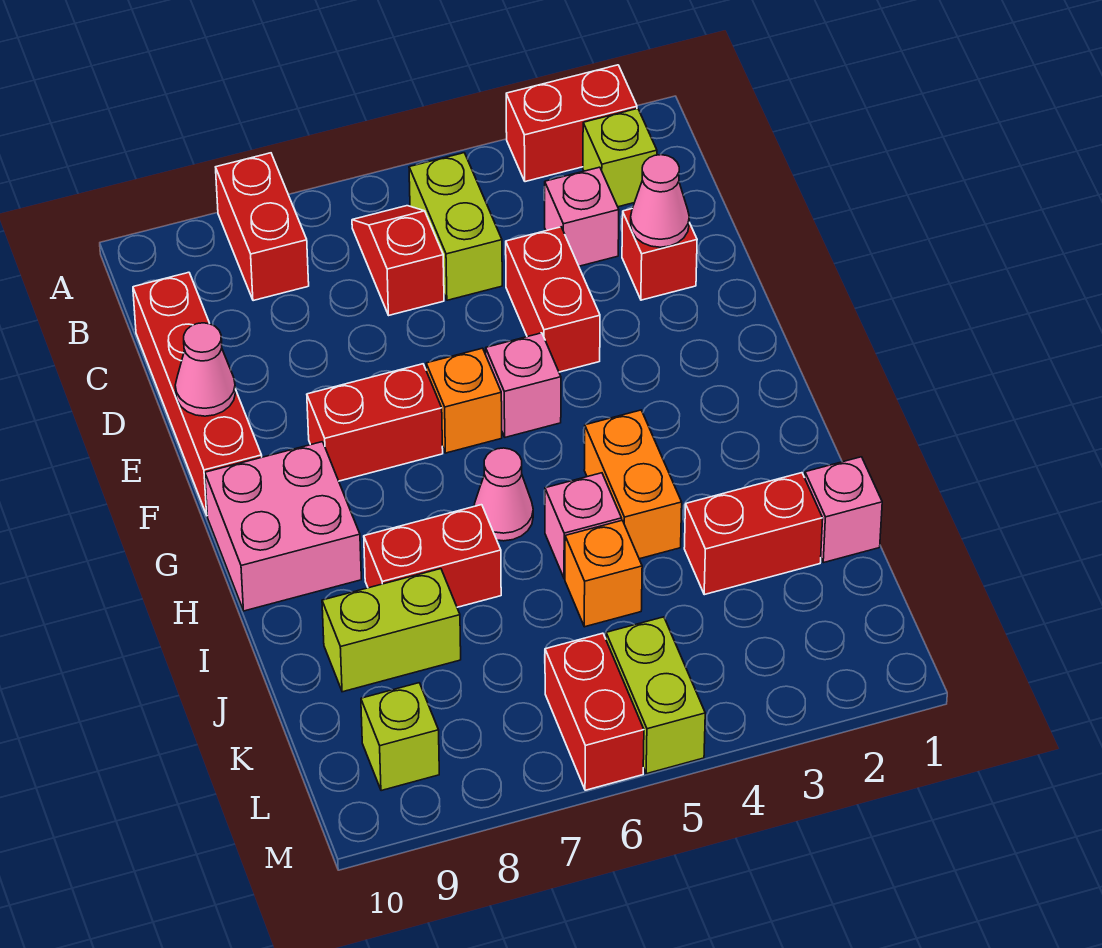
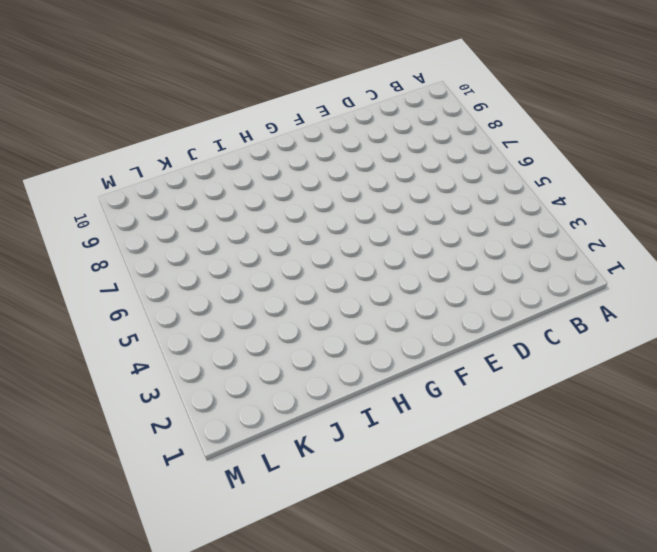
none -> red 1x2 brick [506,65,637,182]
none -> red 1x2 brick [216,153,309,301]
none -> lime 1x1 brick [583,109,657,207]

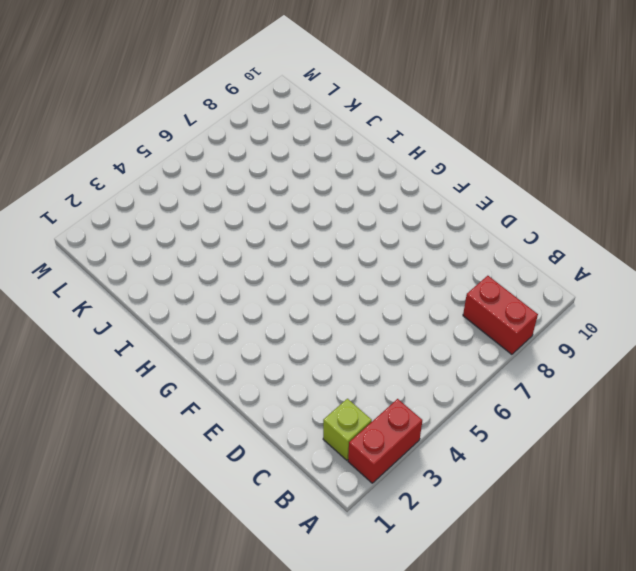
none -> lime 1x2 brick [409,153,502,300]
none -> red 1x2 slope [352,206,444,315]
none -> pink 1x1 brick [545,167,619,266]

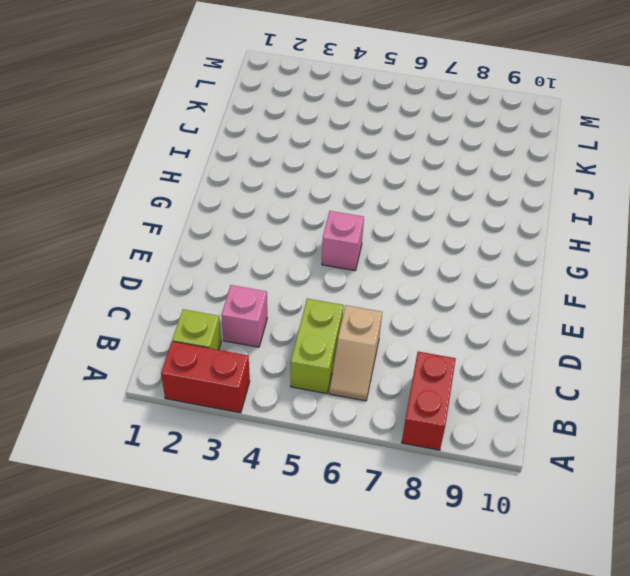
tan 1x2 slope [329,305,382,401] -> red 1x2 slope [352,206,444,315]
none -> red 1x4 brick [133,272,262,515]
none -> red 1x1 brick [622,209,697,300]
none -> red 1x2 brick [505,227,600,372]

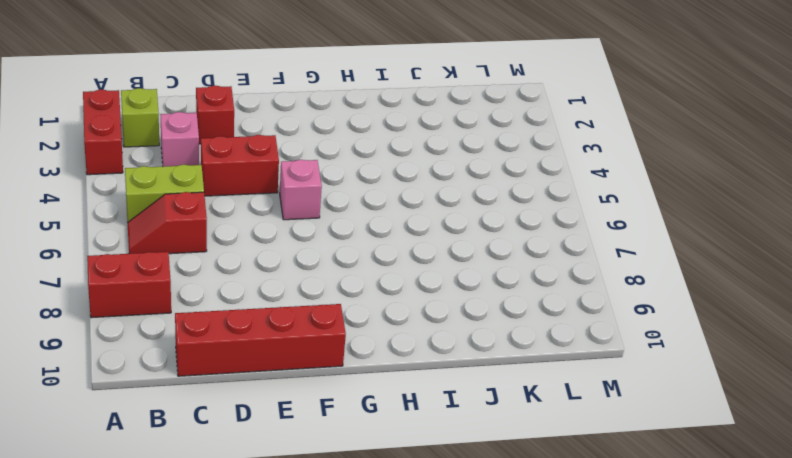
none -> orange 1x1 brick [426,348,502,453]
none -> red 1x2 brick [307,364,443,481]
none -> pink 2x2 brick [205,442,361,611]

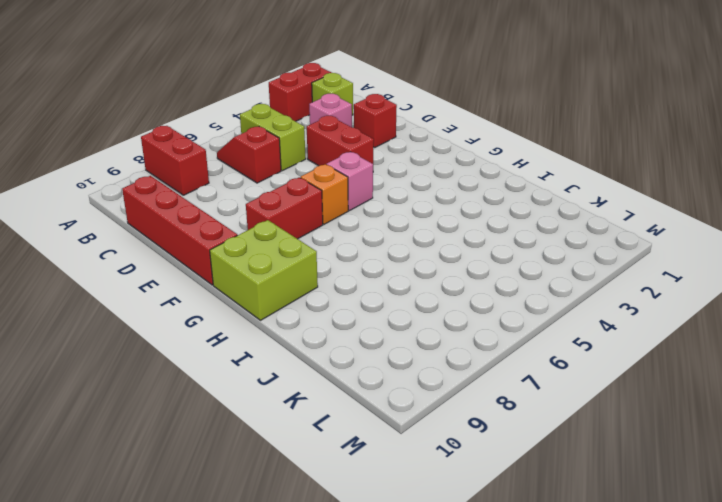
lime 2x2 brick [210,220,318,320] -> pink 2x2 brick [205,442,361,611]
none -> orange 1x2 brick [584,410,682,559]
none -> pink 1x1 cone [474,448,533,541]
none -> pink 1x1 brick [545,473,622,579]

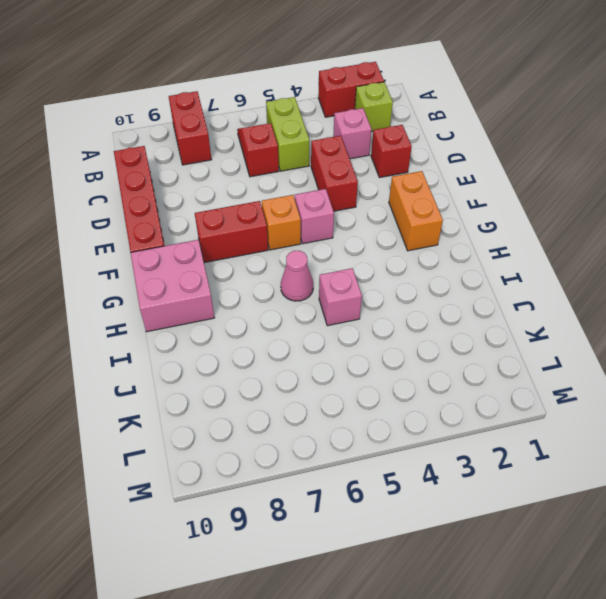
orange 1x2 brick [389,171,443,251] -> orange 1x2 brick moved to [584,410,682,559]
none -> red 1x2 brick [364,505,501,607]
none -> pink 1x1 brick [805,457,882,563]
none -> red 1x2 brick [684,473,823,595]

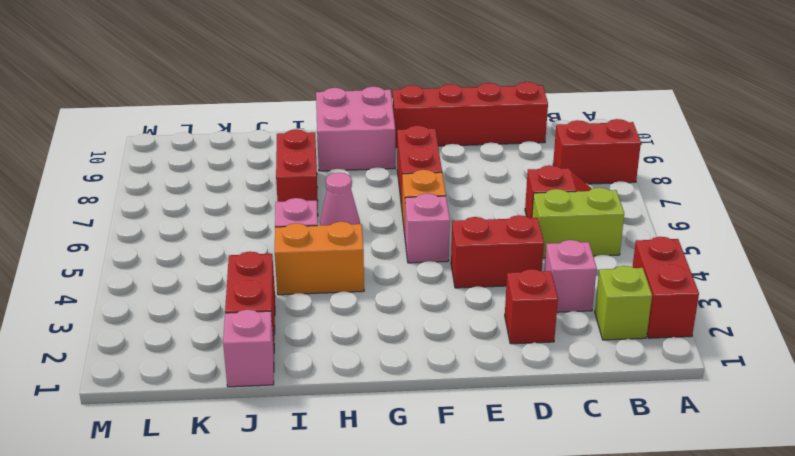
none -> orange 1x1 brick [565,521,642,627]
none -> lime 1x2 brick [322,569,461,692]
none -> lime 1x2 brick [606,617,705,774]

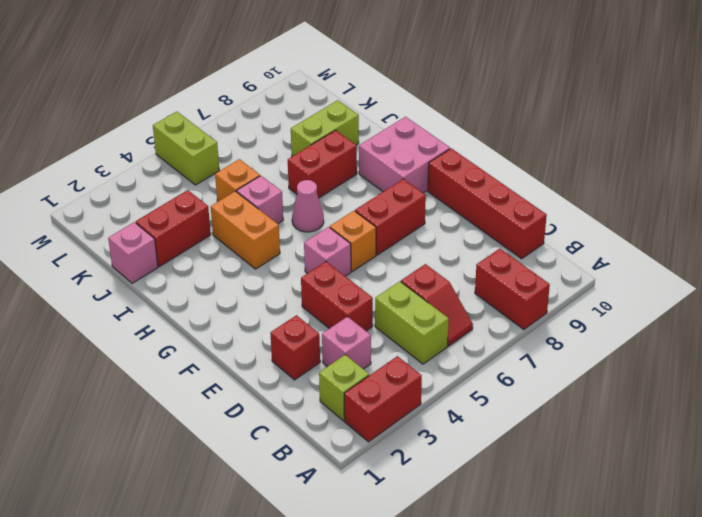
none -> red 1x2 brick [545,633,644,790]
none -> lime 1x1 brick [361,683,439,791]
none -> pink 1x1 cone [631,155,689,247]

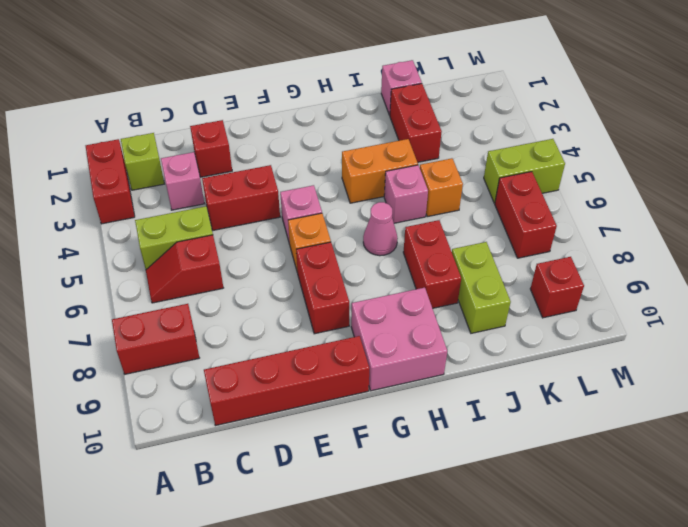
red 1x2 brick [495,172,557,258] -> red 1x2 brick turned to [545,633,644,790]
red 1x1 brick [530,257,584,318] -> lime 1x1 brick [361,683,439,791]
none -> pink 1x1 cone [631,155,689,247]
none -> pink 1x1 cone [175,323,236,416]

